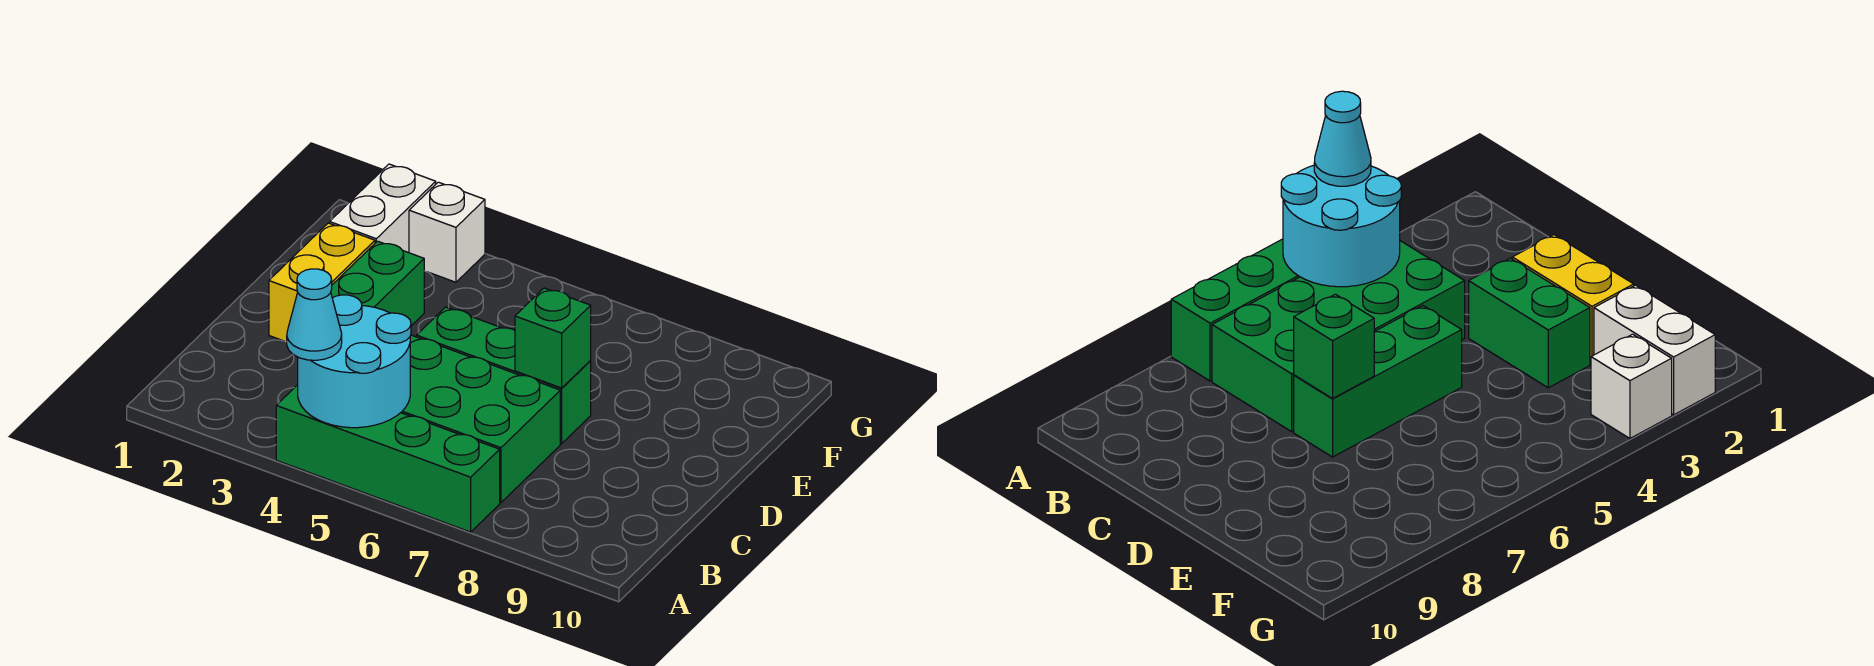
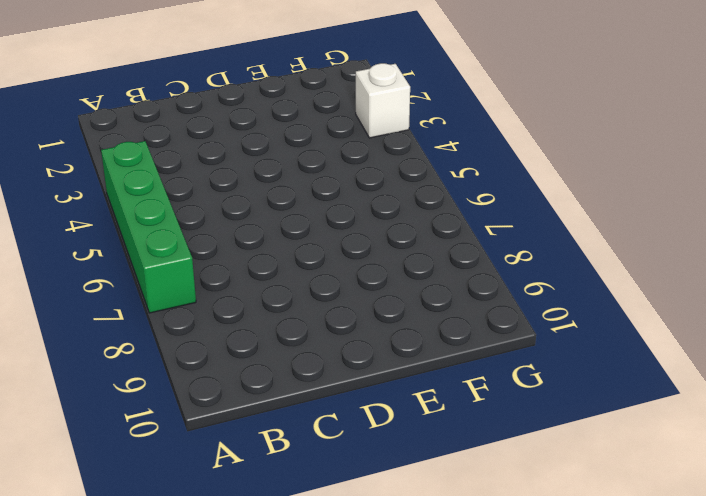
none -> green 2x4 brick [401,335,560,503]
none -> yellow 1x2 brick [269,223,375,342]

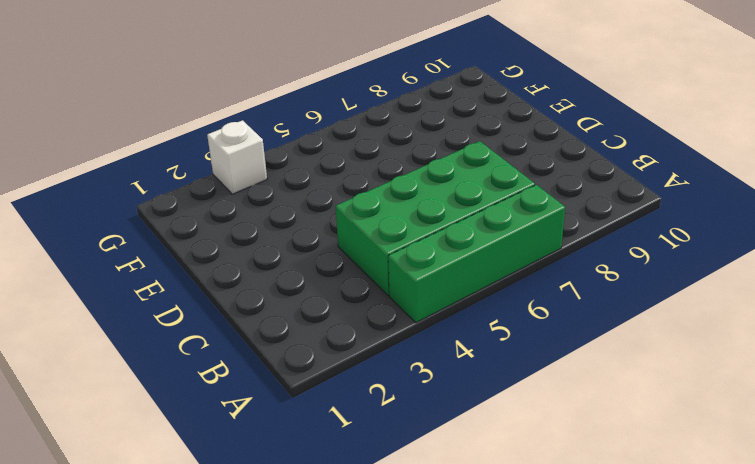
none -> yellow 1x2 brick [269,223,375,342]
none -> green 1x2 brick [331,241,424,326]

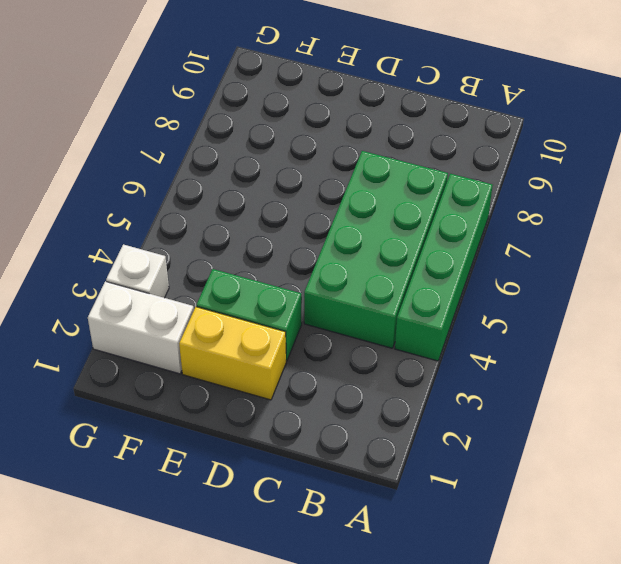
none -> green 1x3 brick [417,307,591,444]
none -> cyan 2x2 round brick [298,295,411,428]

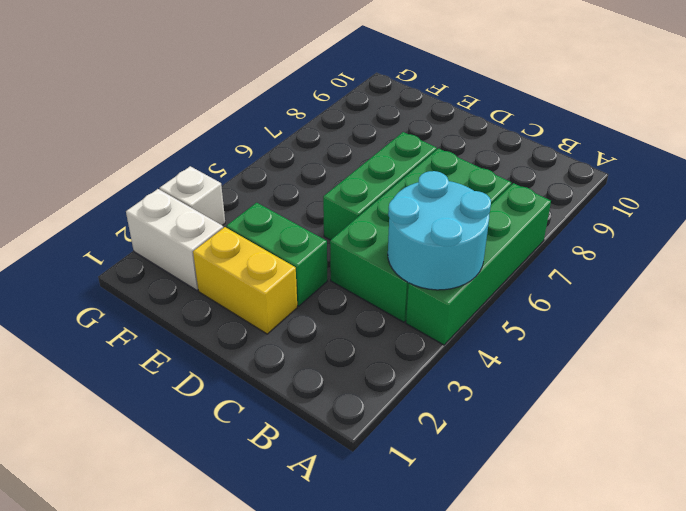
none -> green 1x1 brick [515,288,591,388]
none -> cyan 1x1 cone [287,269,342,360]

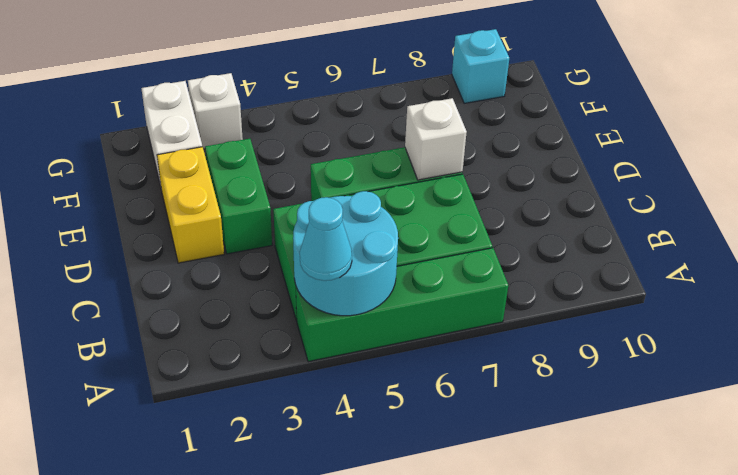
white 1x1 brick [405,98,467,180] -> green 1x1 brick [515,288,591,388]
cyan 1x1 brick [452,29,509,103] -> none

